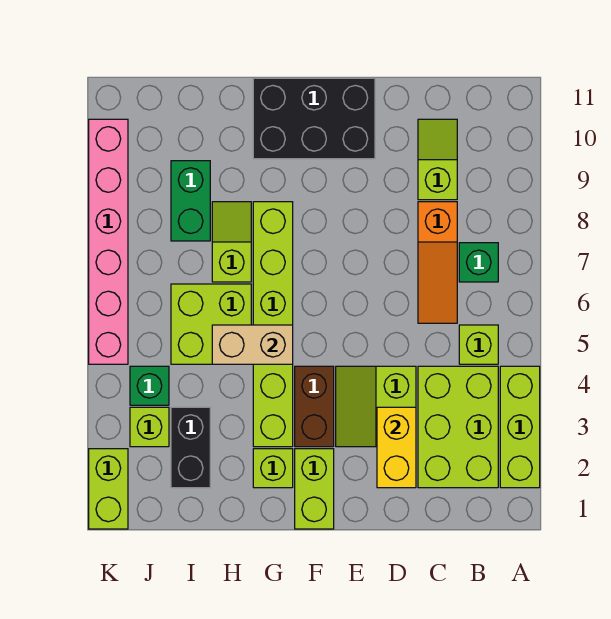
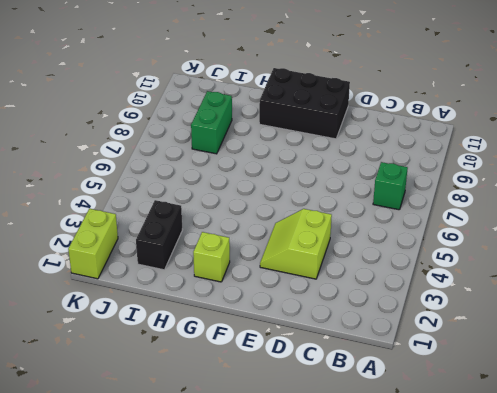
none -> lime 1x3 brick [500,366,540,488]
none -> lime 2x3 brick [418,366,498,488]
none -> lime 1x1 brick [459,325,498,364]

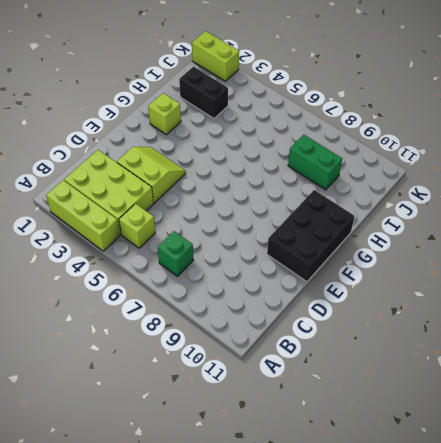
none -> orange 1x3 slope [418,202,457,323]
none -> lime 1x2 slope [418,119,457,200]
none -> lime 1x2 brick [295,449,334,529]

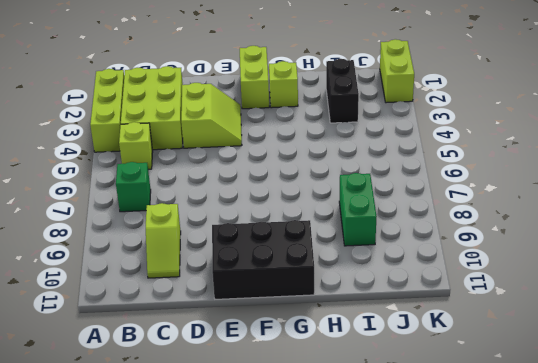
none -> orange 1x3 slope [418,202,457,323]
none -> brown 1x2 brick [295,366,334,447]
none -> lime 1x6 brick [253,202,293,447]

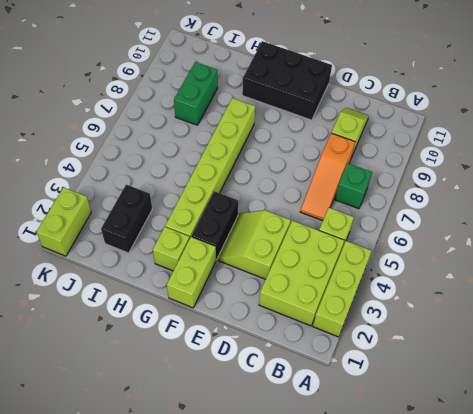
black 1x2 brick [191,191,238,260] -> brown 1x2 brick [295,366,334,447]
none -> lime 2x2 brick [171,284,251,364]
none -> lime 1x2 slope [212,202,251,282]
none -> lime 1x1 brick [130,407,169,447]

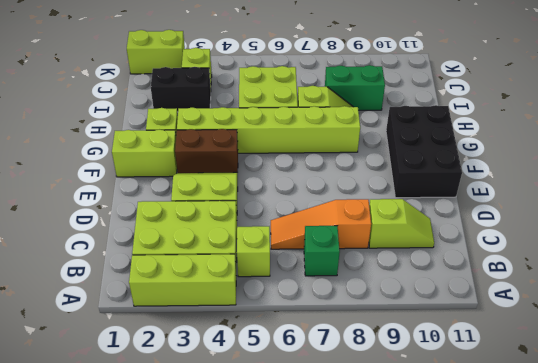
none -> green 1x1 brick [130,366,169,405]
none -> pink 1x6 brick [89,119,128,364]
none -> yellow 1x2 brick [377,407,416,488]

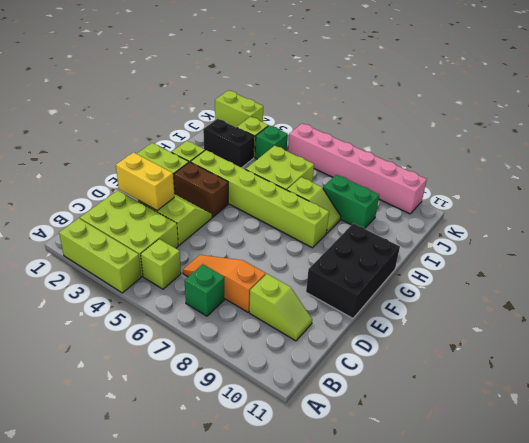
none -> tan 1x2 brick [212,325,293,364]

